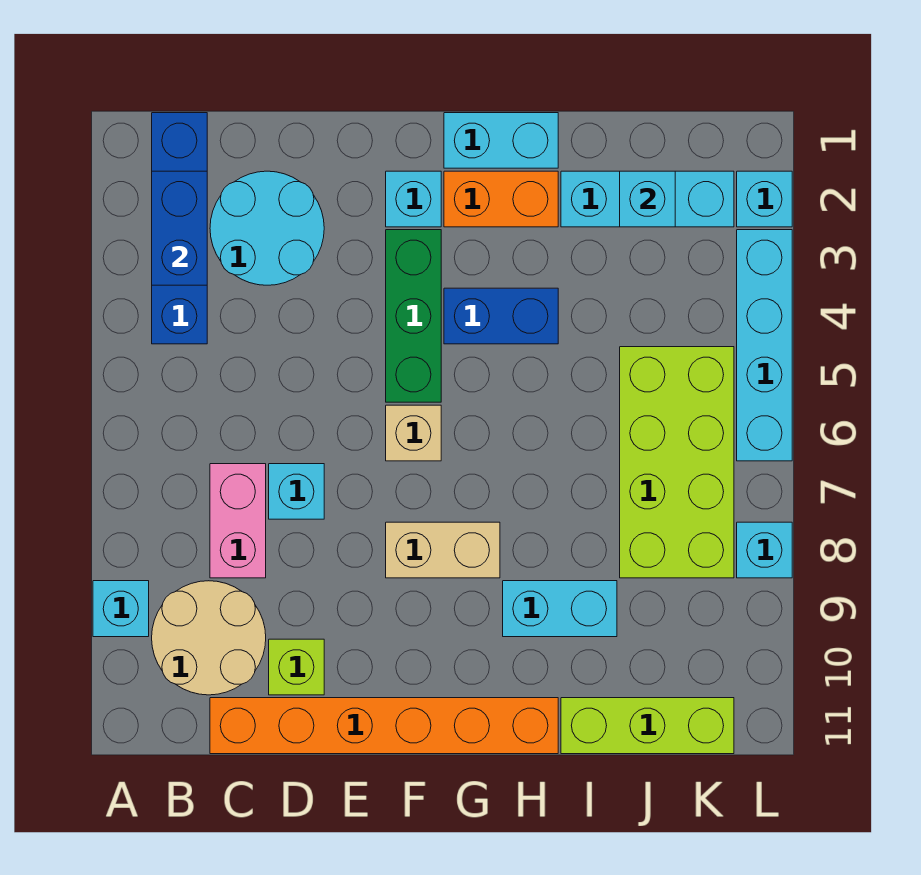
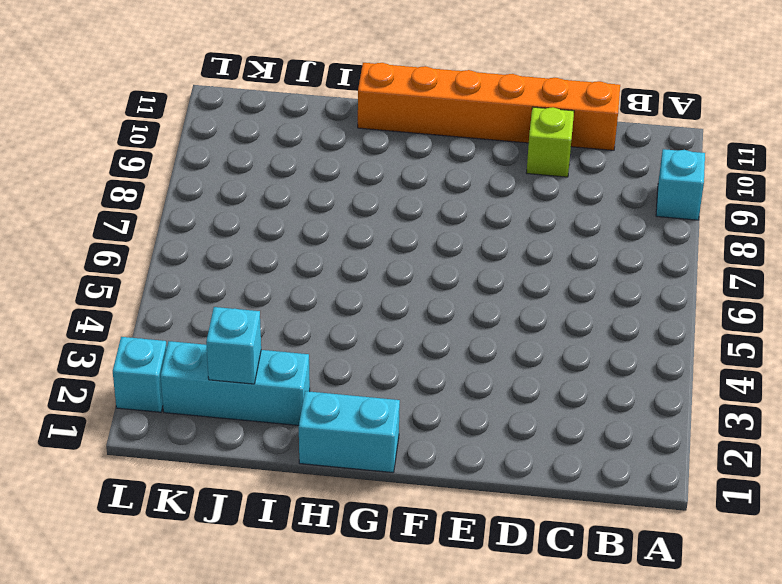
none -> blue 1x4 brick [152,113,207,344]
none -> tan 2x2 round brick [152,581,266,695]
none -> cyan 2x2 round brick [210,171,324,285]

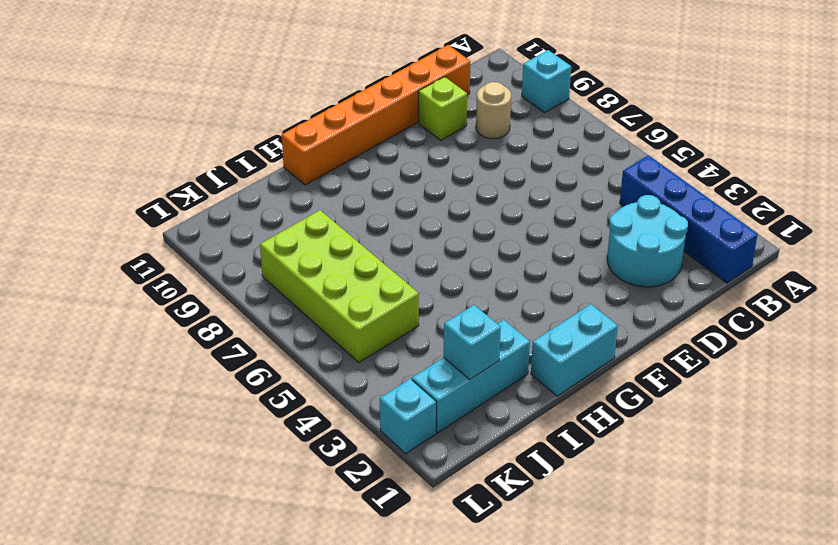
tan 1x1 round brick [476,82,511,139] -> tan 2x2 round brick [152,581,266,695]
none -> pink 1x2 brick [210,464,266,578]
none -> cyan 1x1 brick [269,464,324,519]
none -> cyan 1x1 brick [386,171,441,227]

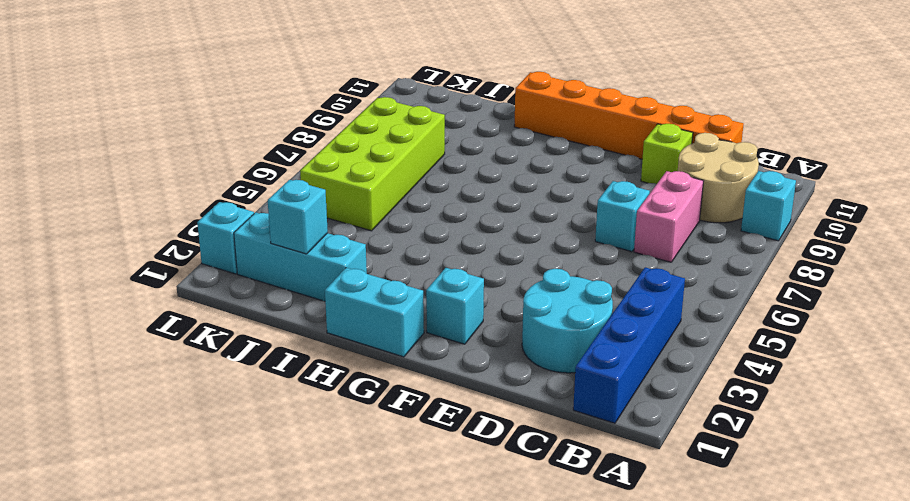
none -> green 1x3 brick [386,230,441,402]
none -> tan 1x1 brick [386,405,441,461]
none -> tan 1x2 brick [386,522,500,578]

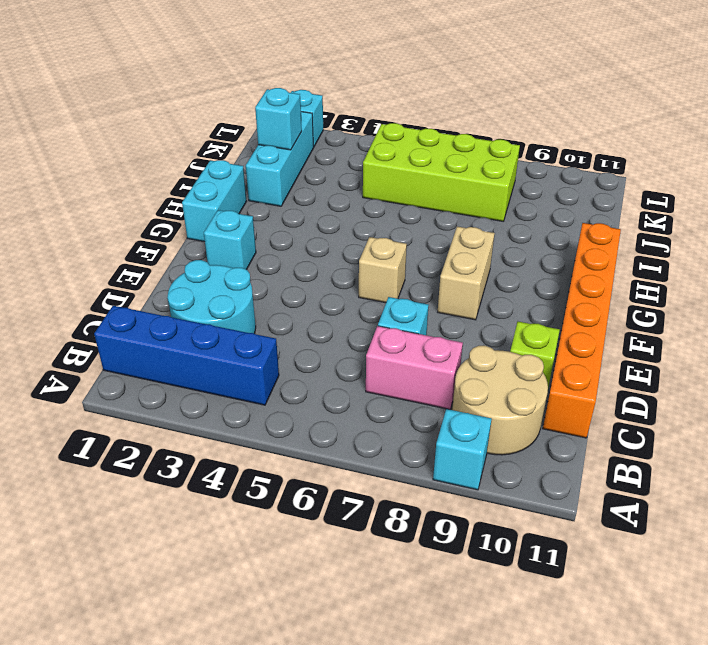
none -> green 1x3 brick [386,230,441,402]
none -> orange 1x2 brick [444,171,558,227]
none -> blue 1x2 brick [444,288,558,344]

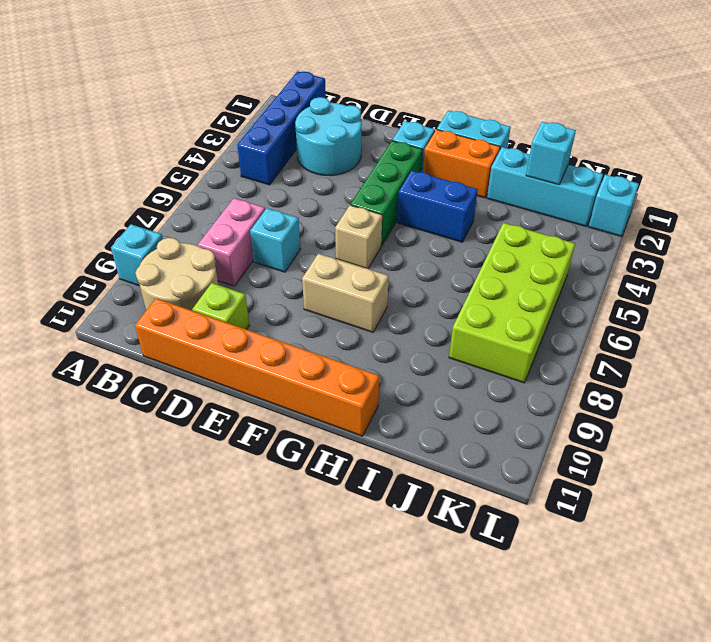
none -> cyan 1x2 brick [503,581,617,637]
none -> lime 1x3 brick [561,698,734,754]
none -> cyan 1x4 brick [737,230,792,461]

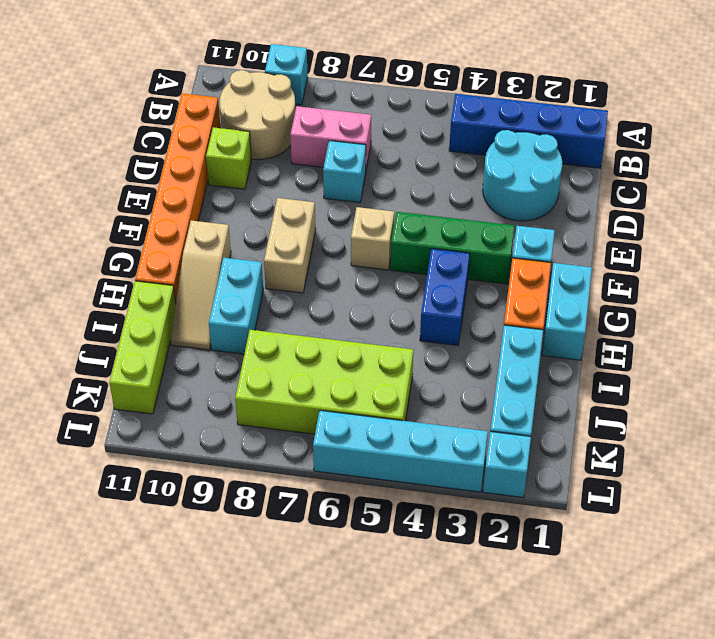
tan 1x3 slope [171,220,231,350] -> none
none -> cyan 1x1 brick [737,522,792,578]
none -> blue 1x2 brick [152,171,207,285]
none -> cyan 1x1 brick [620,171,675,227]

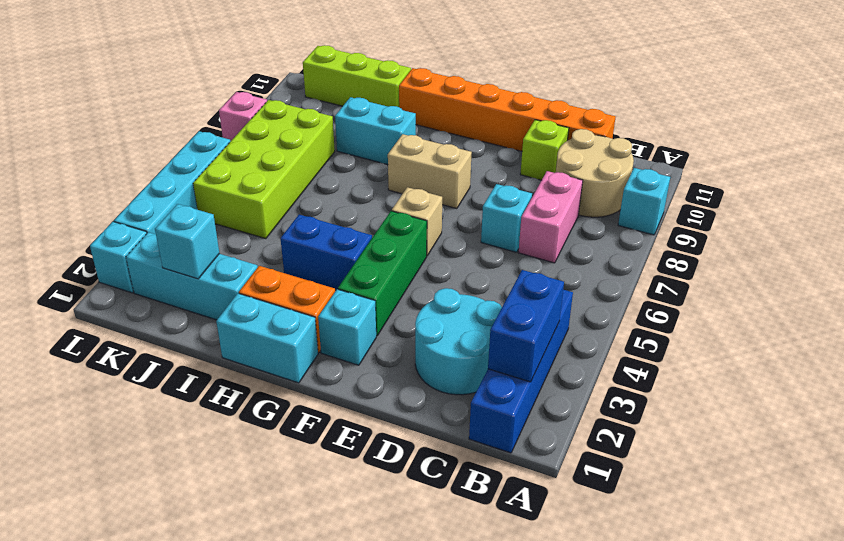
pink 1x1 brick [219,92,267,141] -> cyan 1x1 brick [737,522,792,578]

